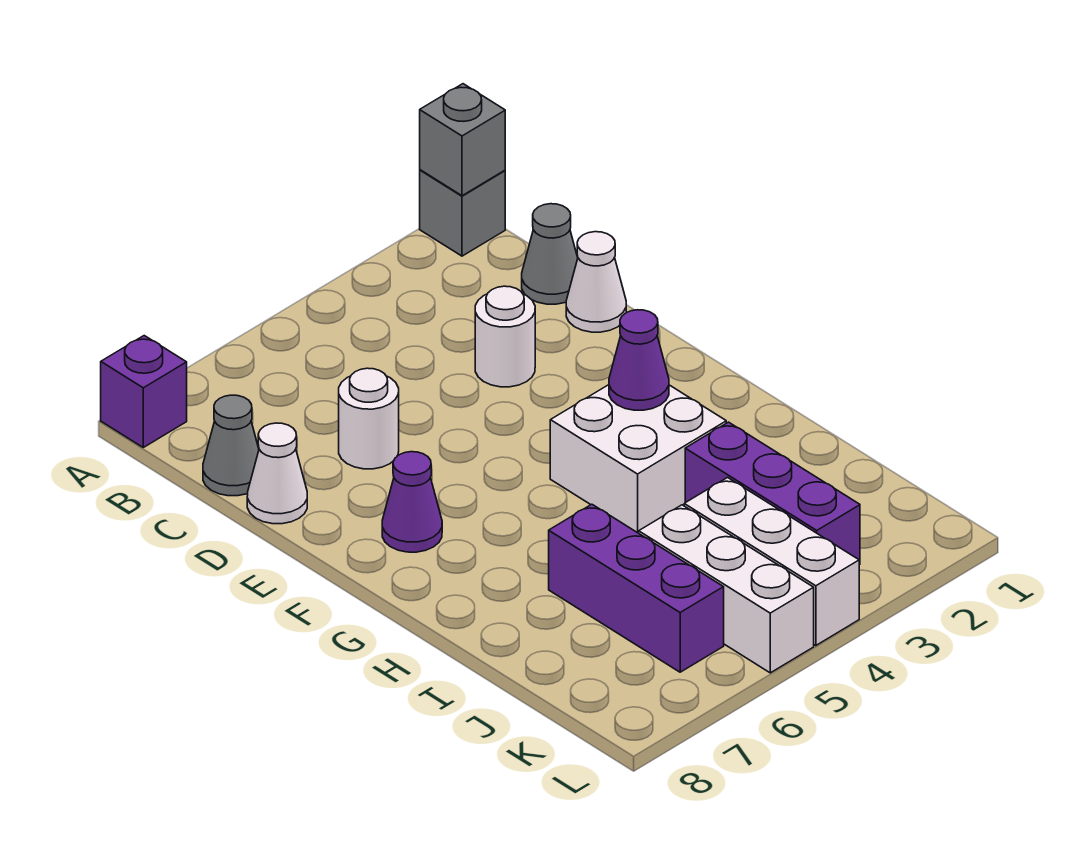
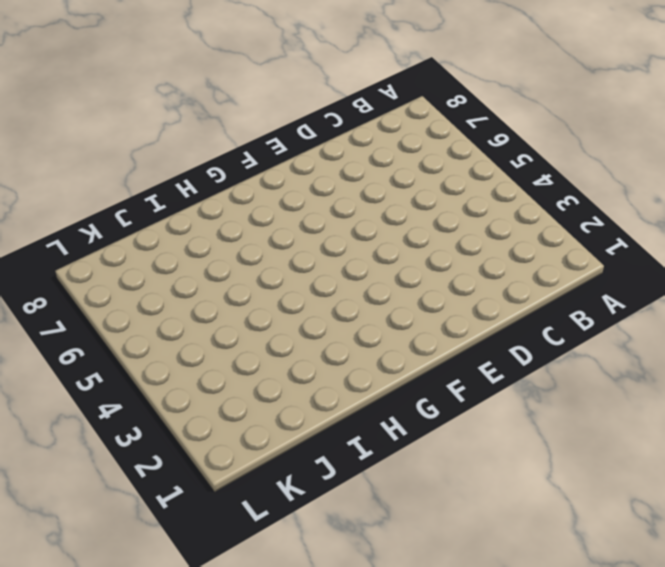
none -> grey 1x1 brick [420,170,505,256]
none -> purple 1x1 brick [101,336,187,447]
none -> grey 1x1 cone [522,204,578,304]

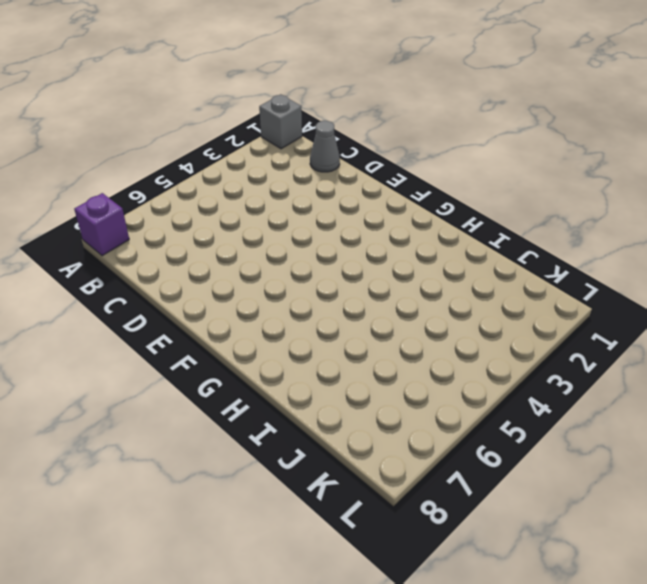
none -> grey 1x1 cone [203,395,259,496]
none -> white 1x1 cone [566,232,626,332]
none -> white 1x1 round brick [475,286,535,387]

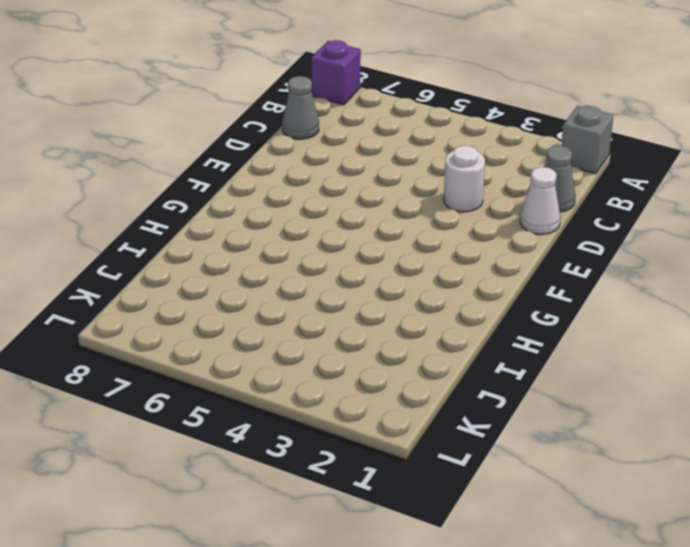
none -> white 1x1 round brick [339,368,399,469]
none -> white 1x1 cone [247,423,307,524]
none -> purple 1x1 cone [382,452,442,552]

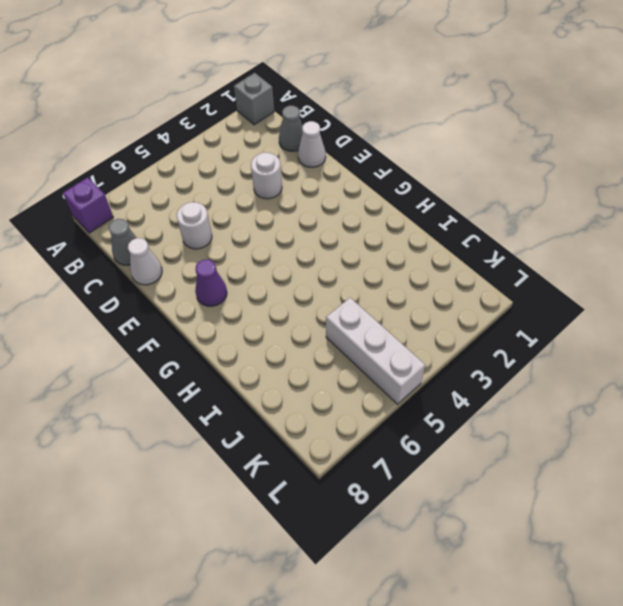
none -> white 2x2 brick [550,385,726,533]
none -> purple 1x3 brick [685,422,860,565]
none -> purple 1x3 brick [549,504,724,672]

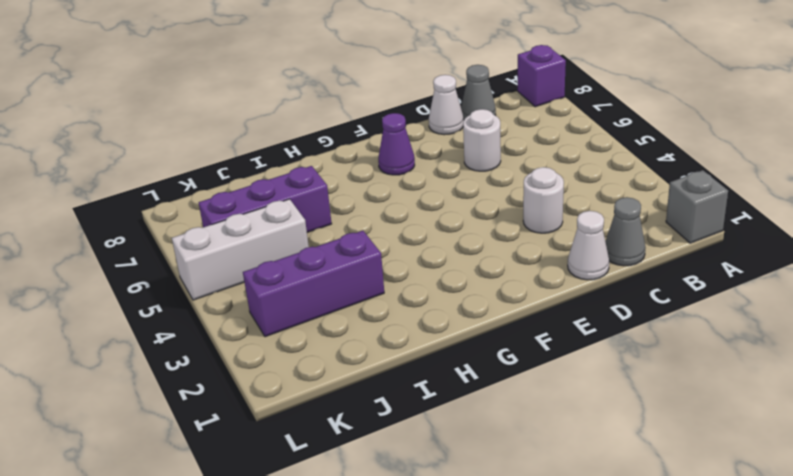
none -> white 2x2 brick [550,385,726,533]
none -> white 1x3 brick [684,478,859,646]
none -> grey 1x1 brick [420,84,505,196]

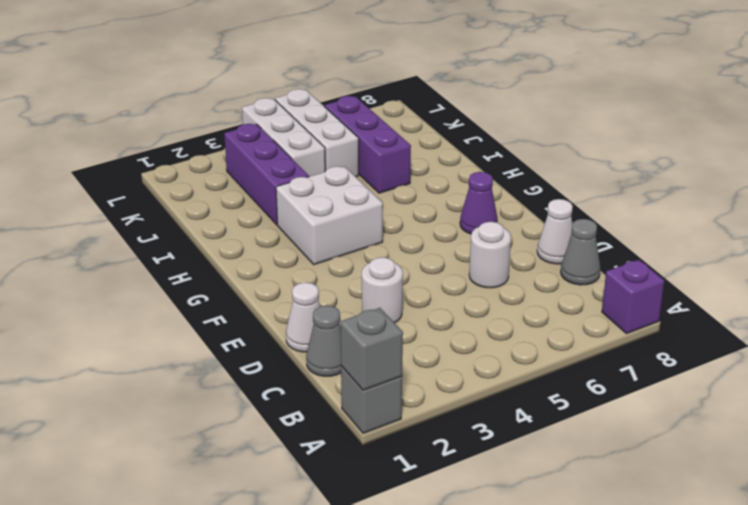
none -> purple 1x1 cone [609,310,669,410]

